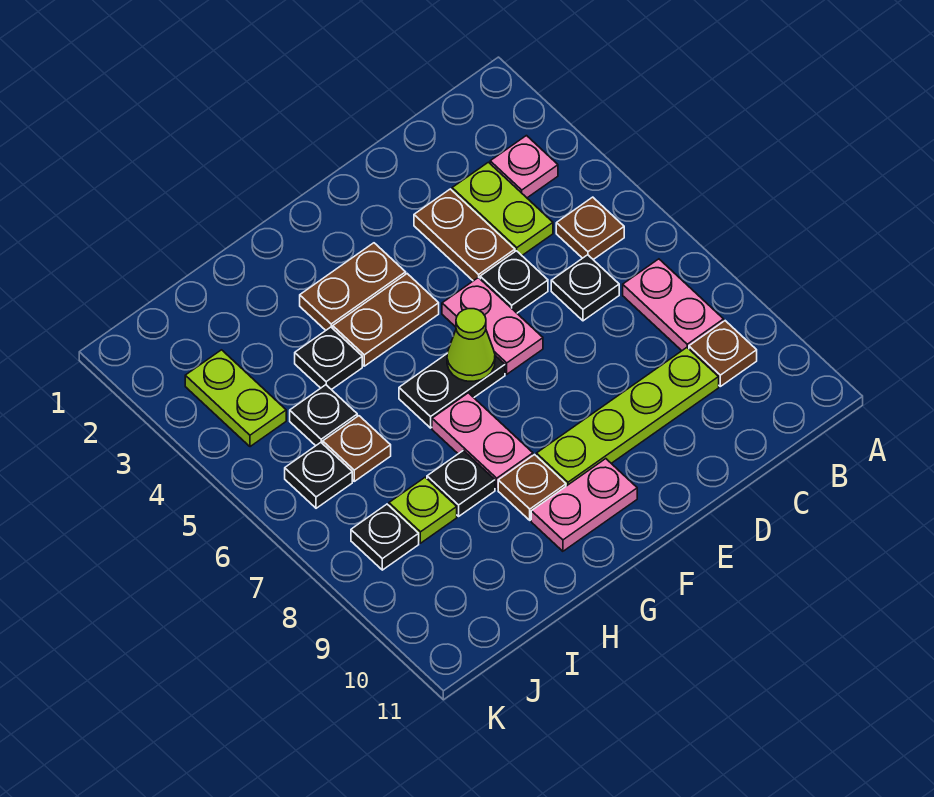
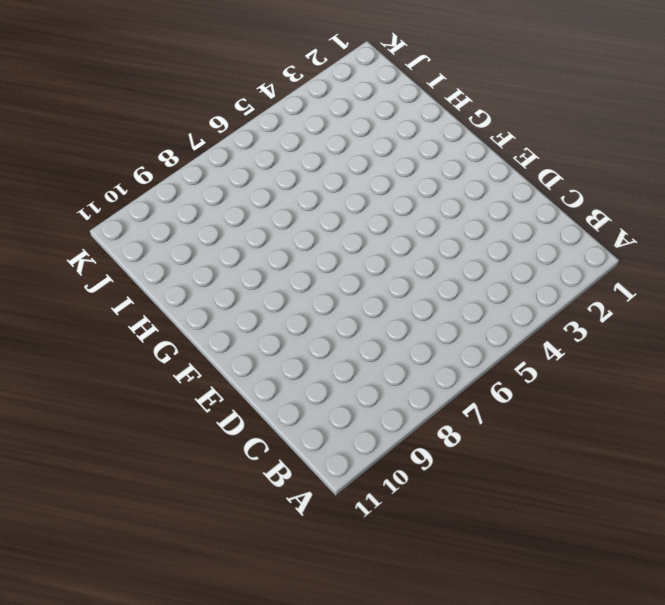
none -> pink 1x1 plate [490,136,558,198]
none -> brown 1x1 plate [556,197,624,260]
none -> pink 1x2 plate [623,259,724,351]

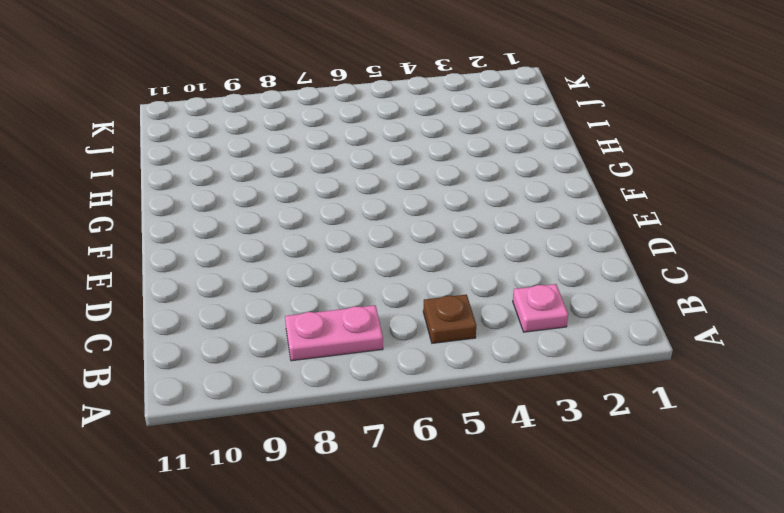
none -> brown 1x1 plate [689,321,757,386]
none -> lime 1x2 plate [452,162,553,255]
none -> black 1x1 plate [551,255,619,321]

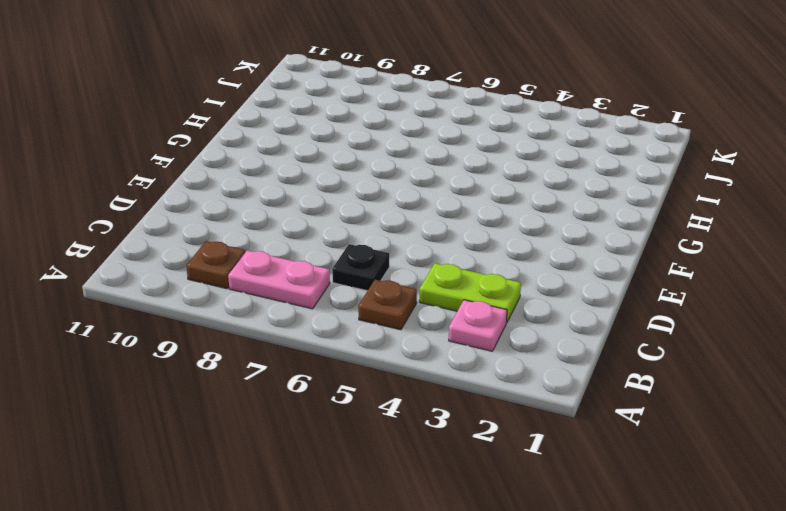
none -> lime 1x4 plate [536,348,719,486]
none -> brown 1x2 plate [414,189,515,281]
none -> black 1x1 plate [480,251,548,313]

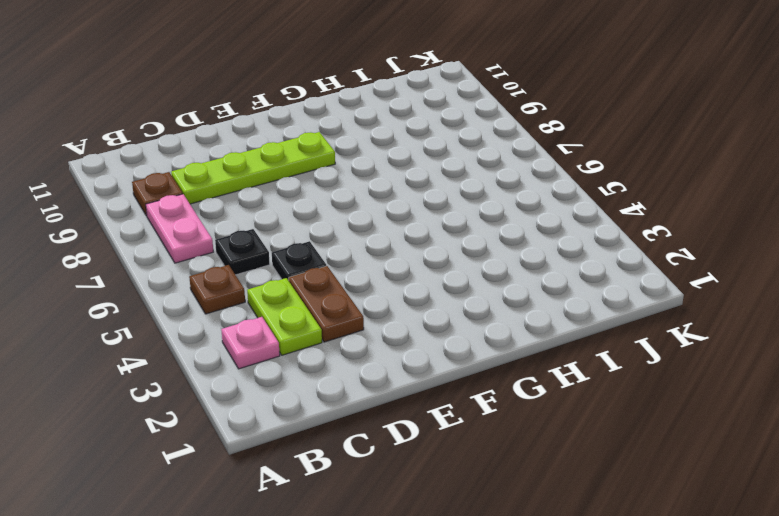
none -> pink 1x2 plate [442,278,543,374]
none -> brown 1x2 plate [300,243,406,330]
none -> brown 1x2 plate [333,274,439,366]

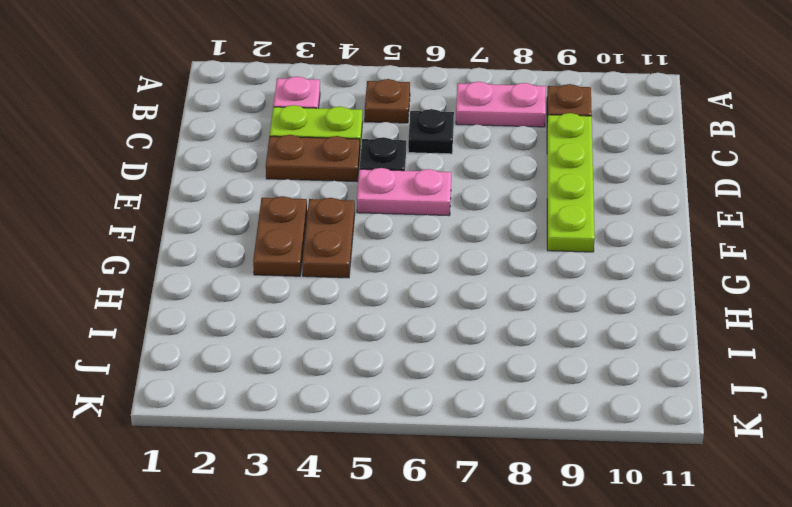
none -> black 1x2 plate [399,354,505,428]
none -> pink 1x2 plate [531,459,637,551]
none -> pink 1x2 plate [432,393,533,490]

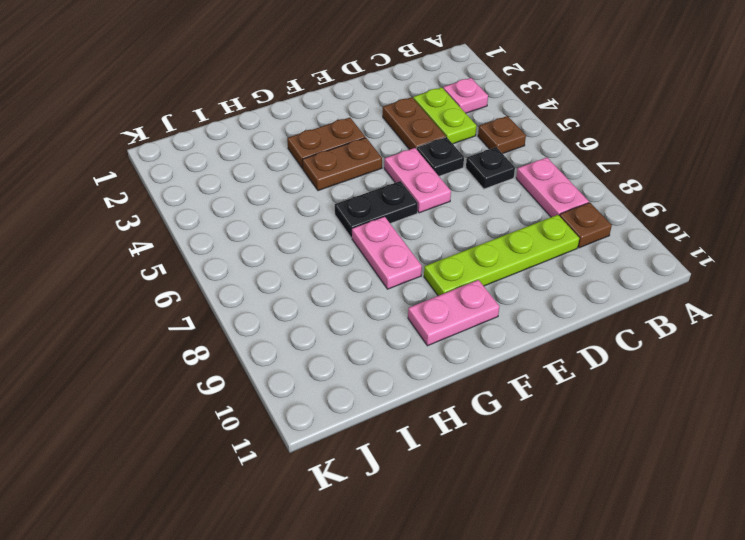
none -> brown 1x1 plate [498,455,566,520]
none -> black 1x1 plate [295,327,362,390]
none -> black 1x1 plate [427,450,495,516]

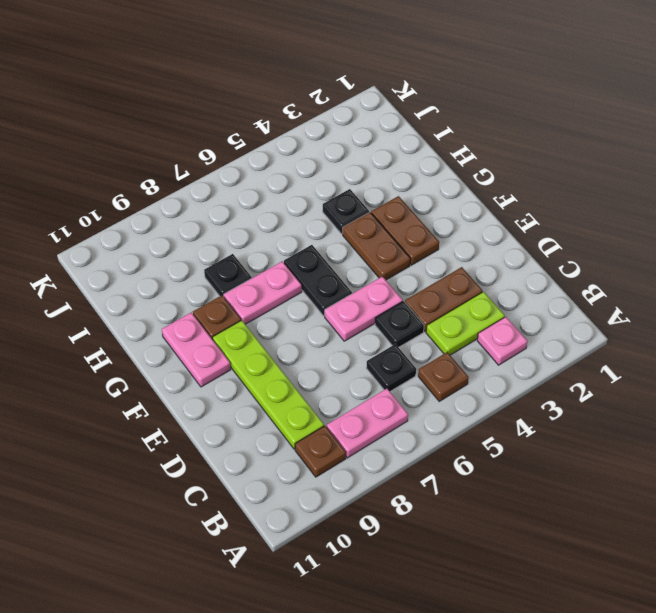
none -> black 1x1 plate [290,385,357,446]
none -> brown 1x1 plate [323,416,391,481]
none -> lime 1x1 plate [389,477,457,543]

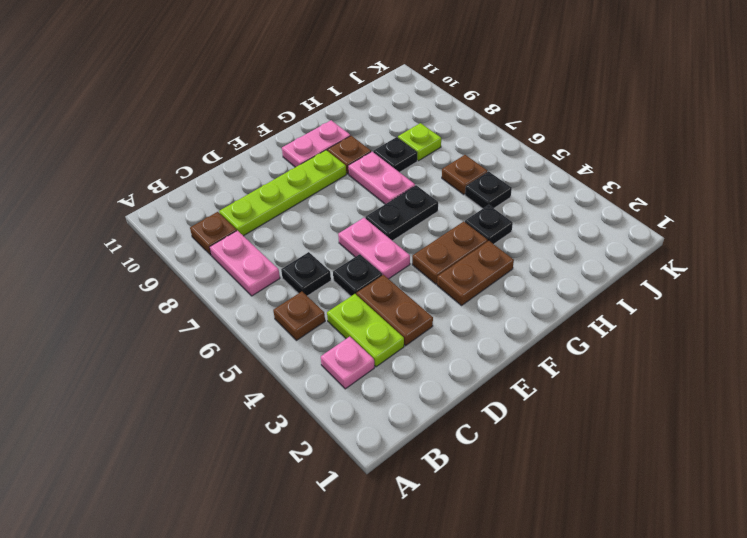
none -> lime 1x2 plate [185,350,286,447]
none -> black 1x1 plate [285,443,352,508]
none -> black 1x1 plate [351,504,419,570]

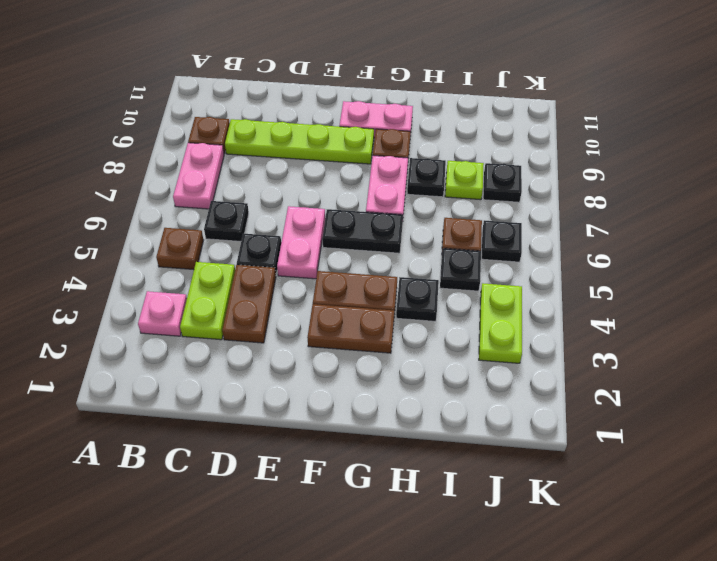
none -> lime 1x1 cone [447,309,495,381]

